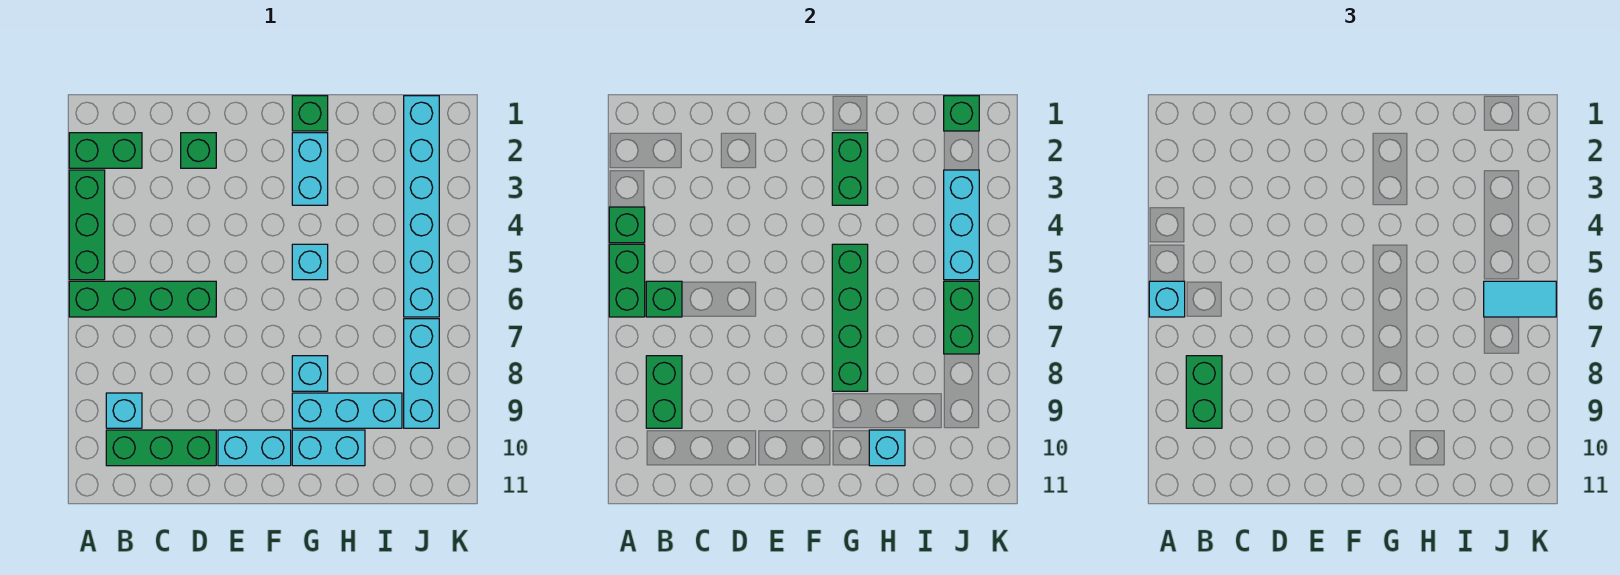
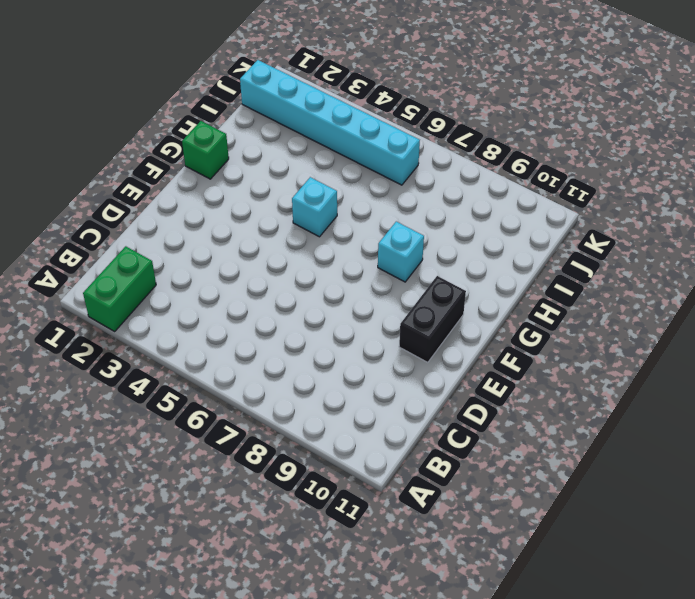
black 1x2 brick [399,276,466,363] -> cyan 1x2 brick [218,430,291,466]
none -> green 1x3 brick [69,170,105,280]
none -> green 1x4 brick [69,281,216,317]
none -> cyan 1x1 brick [106,393,142,428]

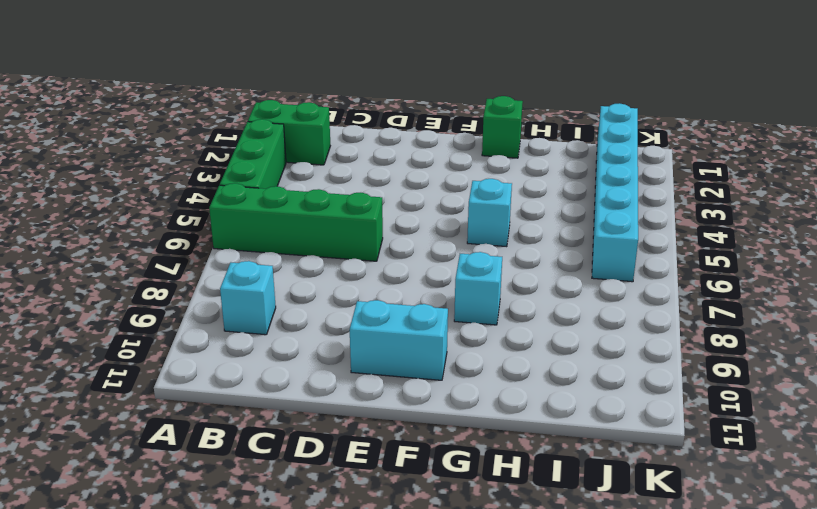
none -> green 1x3 brick [106,430,216,466]
none -> green 1x1 brick [181,133,216,168]
none -> cyan 1x2 brick [292,133,328,205]

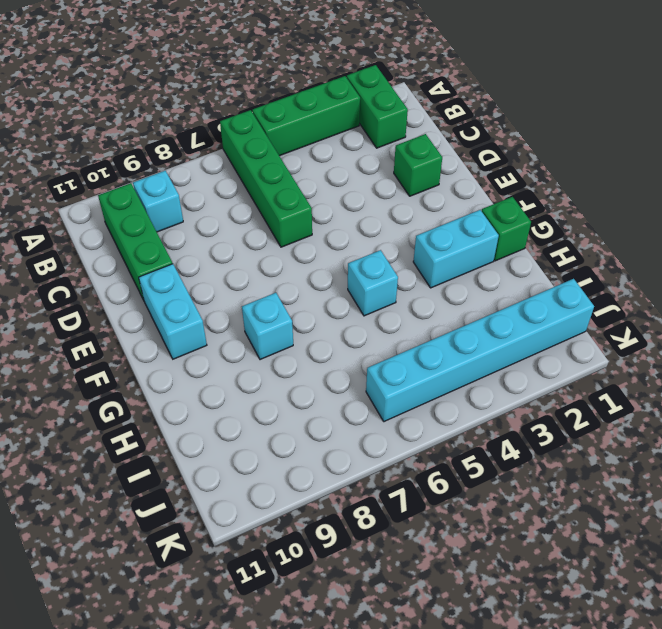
none -> cyan 1x3 brick [292,393,402,428]
none -> cyan 1x2 brick [292,430,365,466]
none -> cyan 1x3 brick [404,319,439,428]

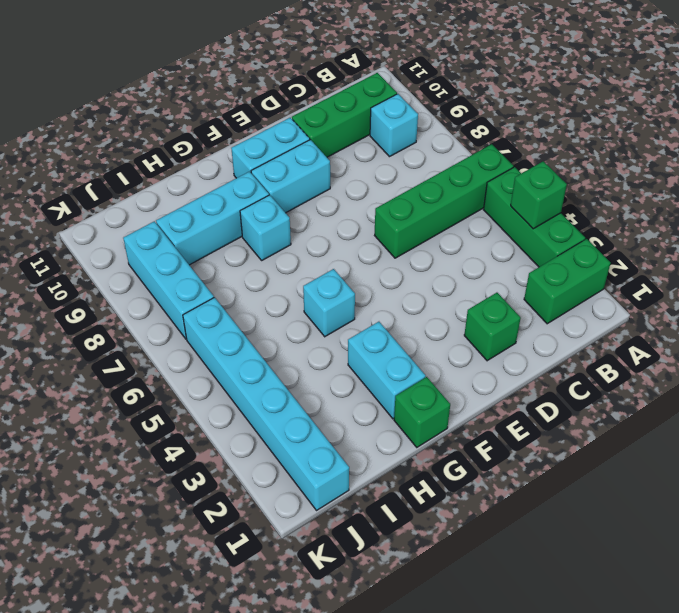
cyan 1x2 brick [251,140,330,213] -> cyan 1x2 brick moved to [292,430,365,466]
none -> green 1x2 brick [609,244,645,317]
none -> green 1x1 brick [646,281,682,317]
none -> green 1x2 brick [646,356,682,428]

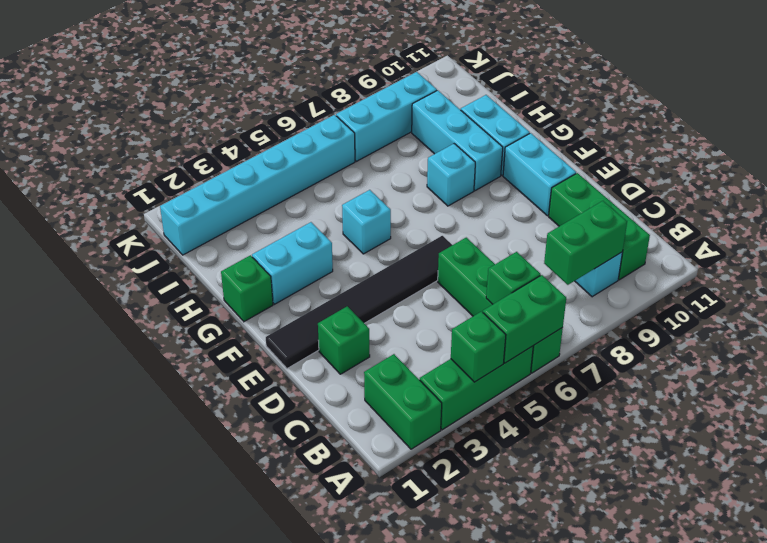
black 1x6 tile [266,236,452,369] -> none
none -> green 1x2 brick [832,133,868,205]
none -> green 1x4 brick [832,244,868,391]
none -> cyan 1x1 brick [869,430,905,466]

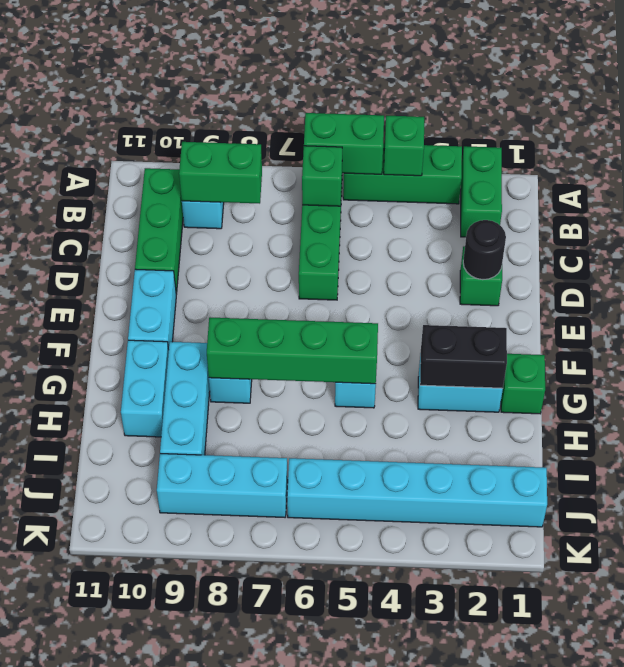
black 1x1 round brick [463,220,506,280] -> none
black 1x2 brick [420,325,507,388] -> green 1x2 brick [832,133,868,205]
none -> cyan 1x1 brick [869,430,905,466]
none -> green 1x1 brick [944,96,979,131]
none -> cyan 1x3 brick [944,170,979,280]

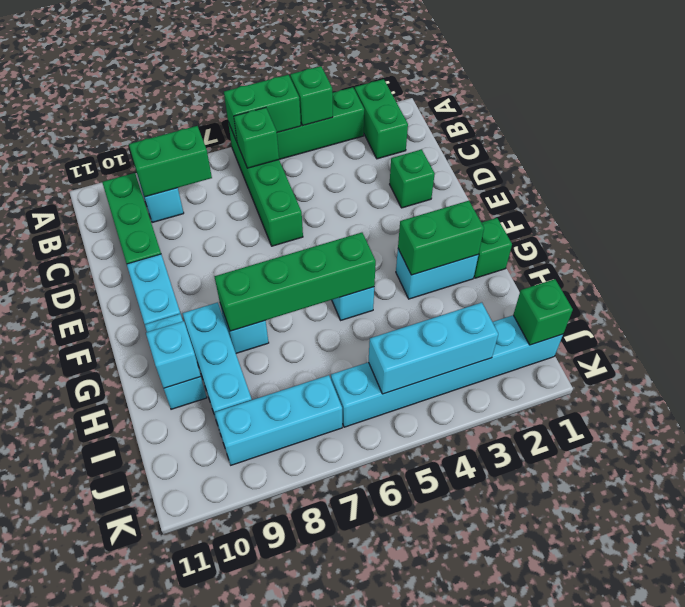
none -> green 1x2 brick [944,281,979,354]
none -> cyan 1x1 brick [1149,281,1185,317]
none -> green 1x2 brick [1186,356,1222,428]

